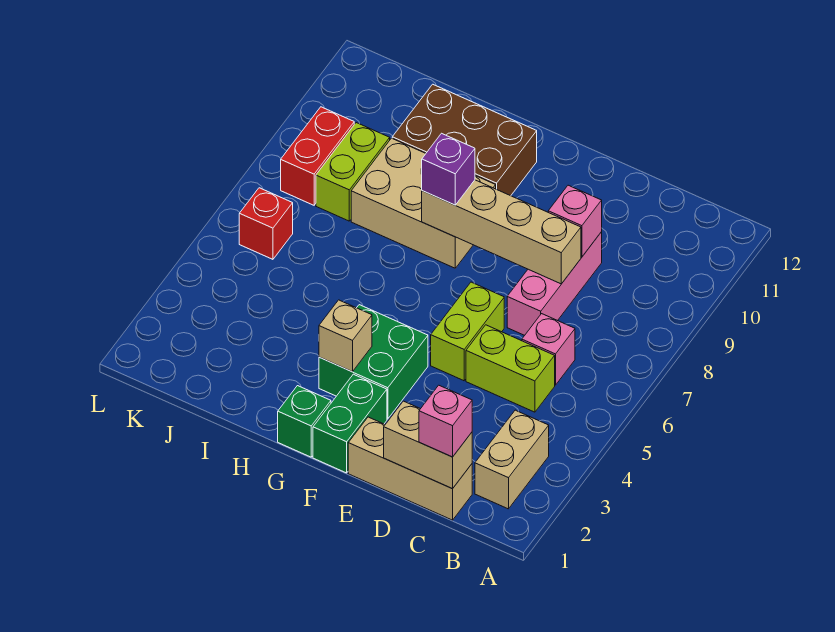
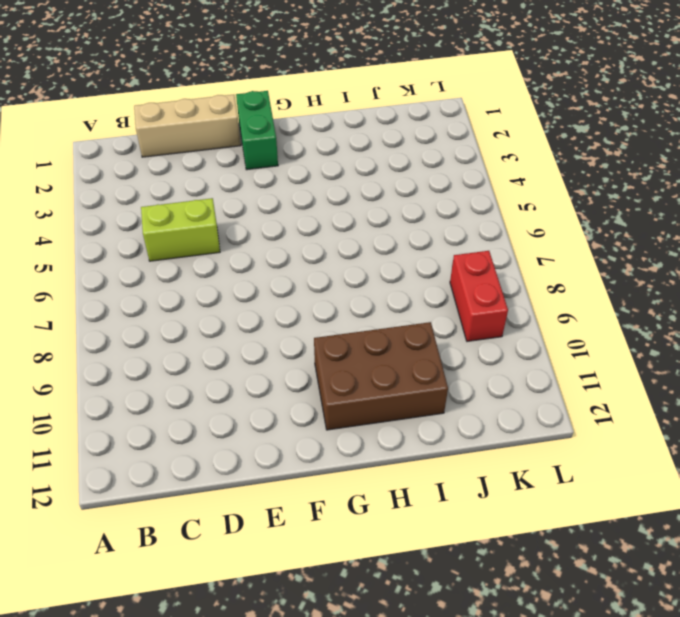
none -> tan 1x2 brick [475,410,549,509]
none -> pink 1x1 brick [522,314,575,385]
none -> pink 1x3 brick [507,232,602,335]

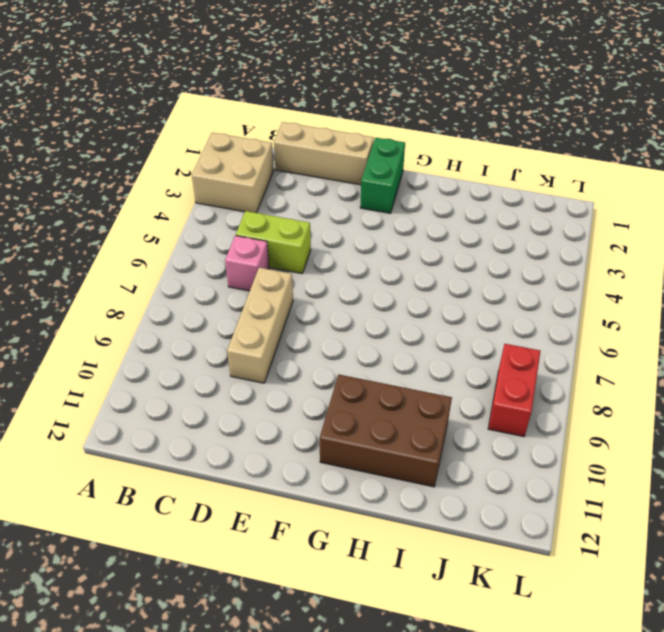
tan 2x2 brick [192,133,274,213] -> tan 1x2 brick [475,410,549,509]
tan 1x3 brick [227,268,293,383] -> pink 1x3 brick [507,232,602,335]
none -> lime 1x2 brick [431,282,504,381]
none -> green 2x2 brick [319,305,428,419]
none -> green 1x1 brick [278,386,331,457]

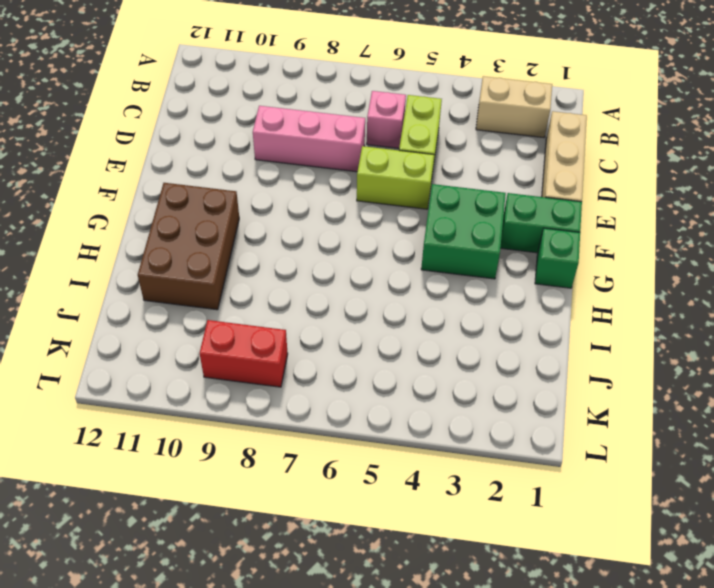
none -> tan 2x3 brick [351,138,496,268]
none -> lime 1x2 brick [316,123,390,221]
none -> red 1x1 brick [239,188,293,259]

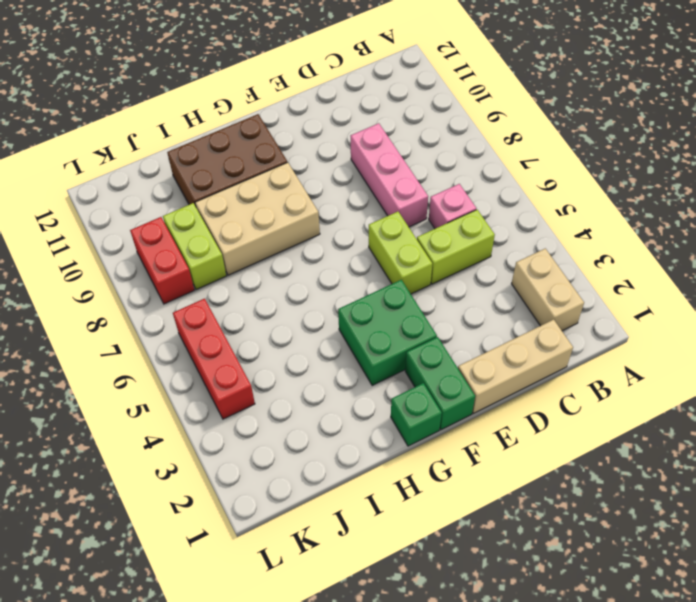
red 1x3 brick [173,299,255,419] -> red 1x1 brick [239,188,293,259]
none -> tan 1x2 brick [384,401,472,489]
none -> tan 1x4 brick [422,180,581,284]
none -> pink 1x1 brick [548,185,602,257]

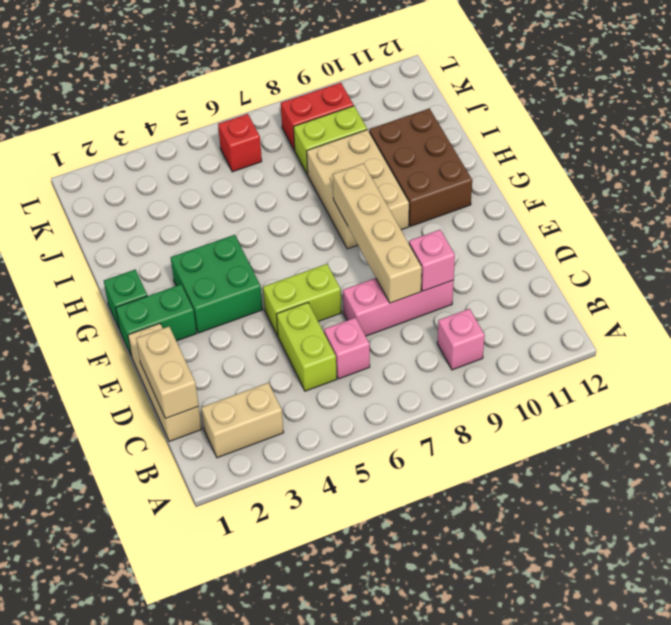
pink 1x1 brick [437,309,485,370] -> pink 1x1 brick moved to [419,385,472,457]
none -> tan 1x1 brick [319,300,372,372]
none -> purple 1x1 brick [422,133,475,205]

